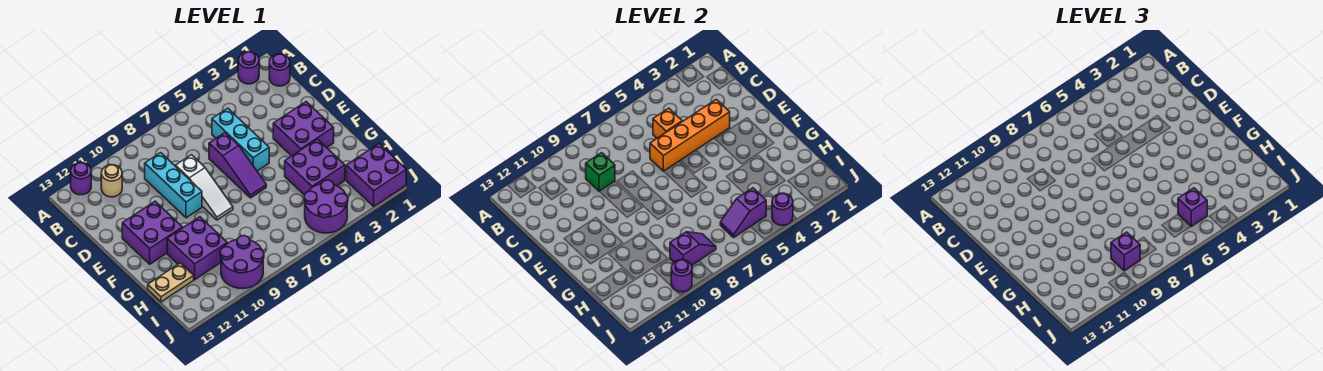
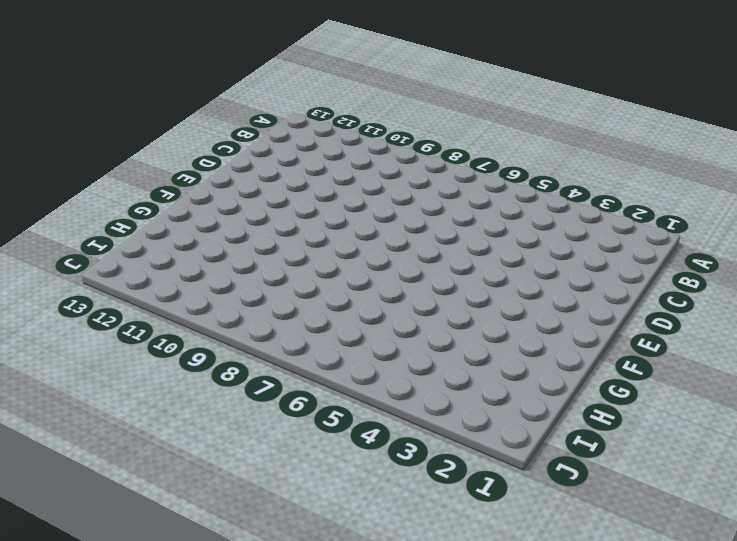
none -> purple 1x1 round brick [238,52,259,84]
none -> purple 1x1 round brick [71,163,91,195]
none -> purple 1x1 round brick [269,54,290,86]

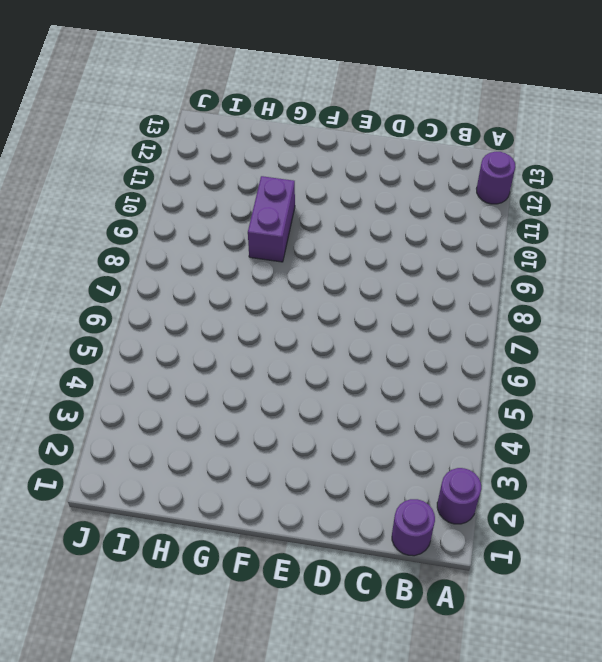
purple 1x2 brick [248,176,295,262] -> purple 2x2 brick [167,217,227,280]
none -> tan 1x1 round brick [101,165,122,197]
none -> cyan 1x3 brick [212,108,269,171]
none -> cyan 1x3 brick [145,153,202,218]

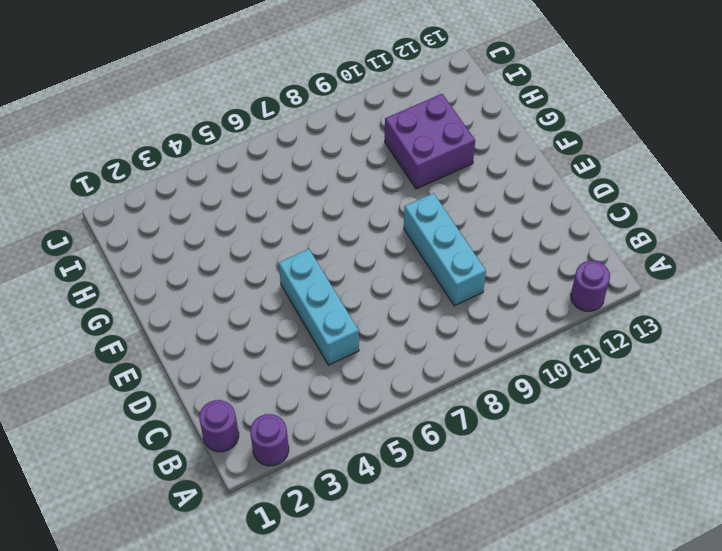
none -> tan 1x1 round brick [101,165,122,197]
none -> purple 1x3 slope [209,133,266,198]
none -> white 1x3 slope [176,155,233,220]

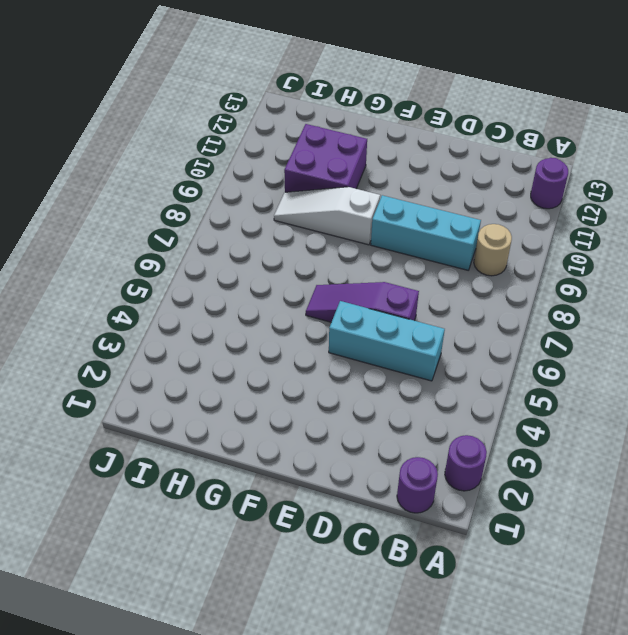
tan 1x1 round brick [474,224,512,276] -> tan 1x1 round brick moved to [101,165,122,197]
white 1x3 slope [274,187,380,245] -> white 1x3 slope moved to [176,155,233,220]
none -> purple 2x2 brick [273,102,334,156]
none -> purple 2x2 brick [122,201,183,264]
none -> purple 2x2 brick [285,139,345,195]

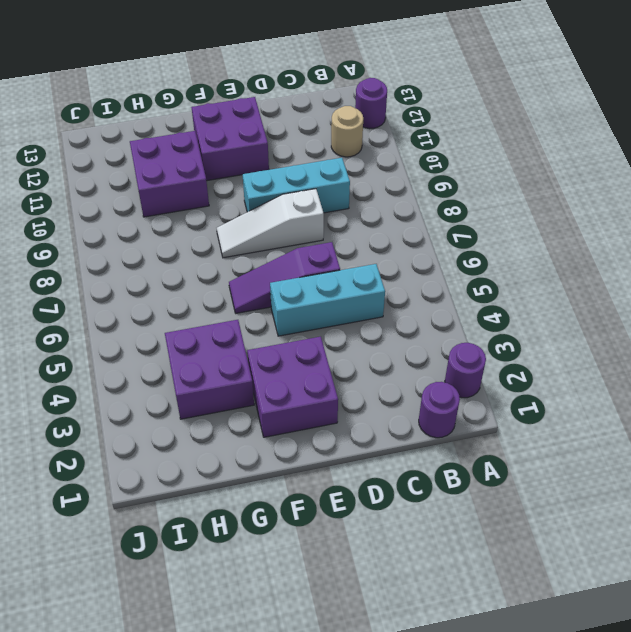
none -> tan 1x2 plate [148,263,194,302]
none -> purple 2x2 brick [346,144,406,206]
none -> purple 2x2 round brick [304,180,348,233]

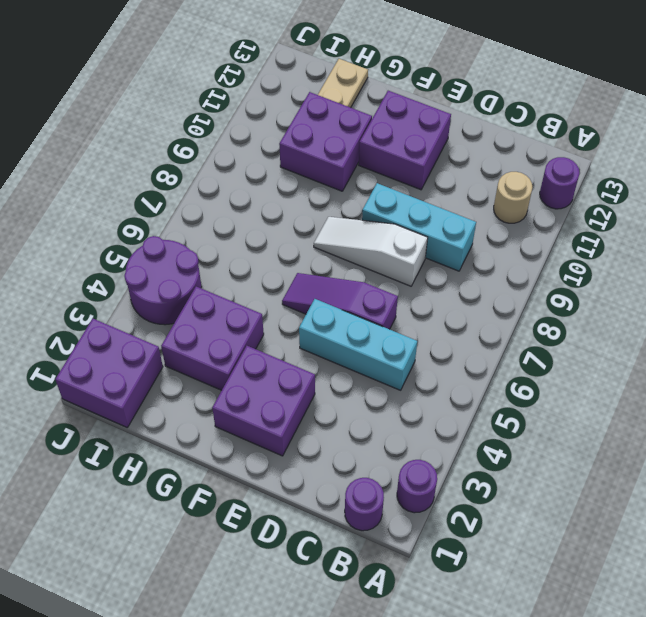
none -> purple 2x2 round brick [220,236,264,288]
none -> orange 1x1 brick [653,108,682,138]
none -> green 1x1 brick [586,153,615,191]

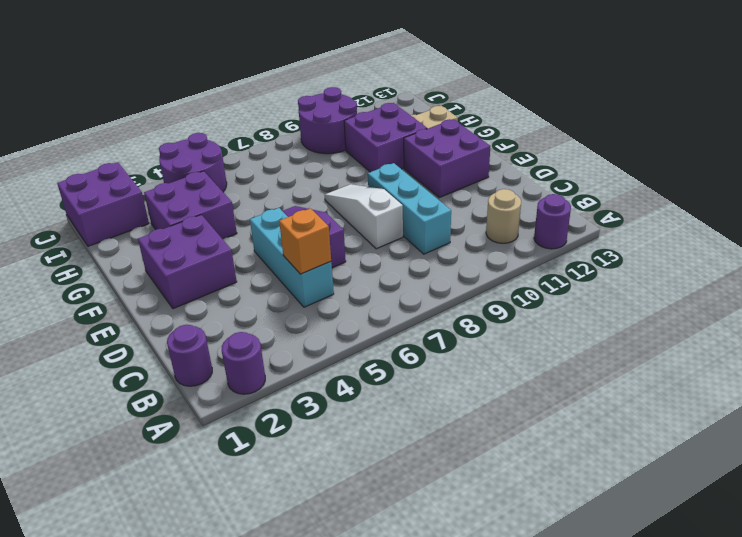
none -> green 1x1 brick [586,153,615,191]
none -> orange 1x4 brick [650,99,730,171]
none -> purple 1x2 slope [720,188,766,237]

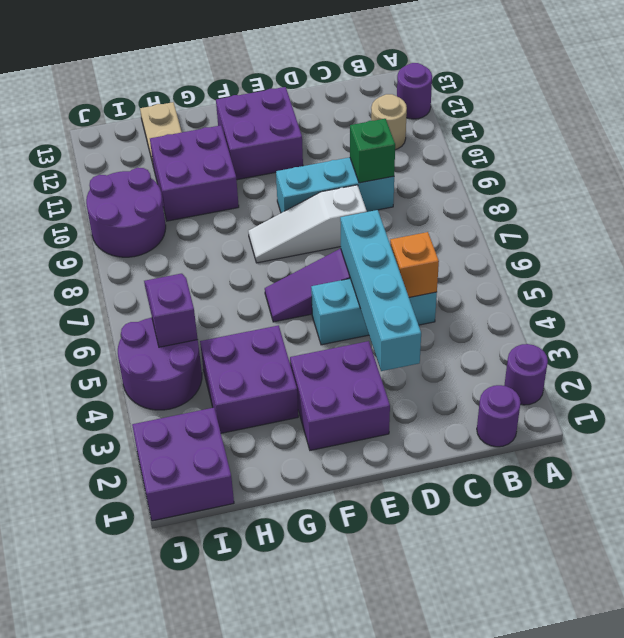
cyan 1x4 brick [340,210,421,371] -> orange 1x4 brick [650,99,730,171]
none -> purple 1x2 slope [670,232,716,265]
none -> purple 1x1 round brick [772,193,793,225]
none -> purple 1x1 round brick [671,260,692,292]

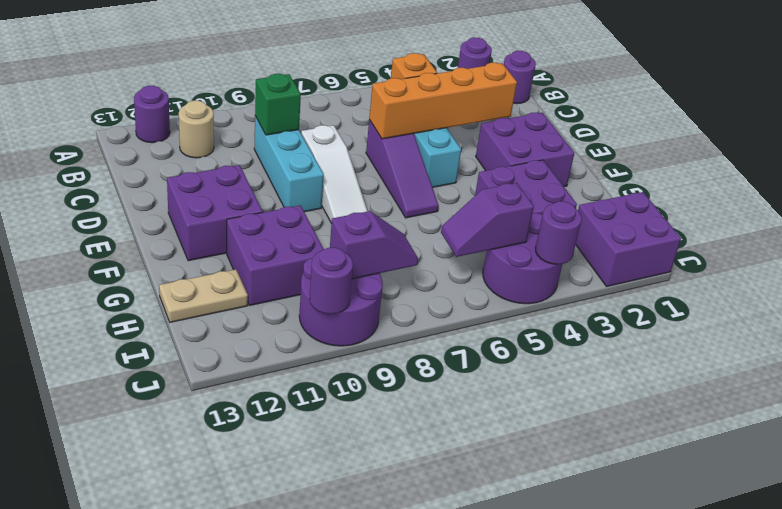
none -> purple 1x1 brick [1178,188,1207,226]
none -> purple 1x1 brick [1111,232,1140,271]

